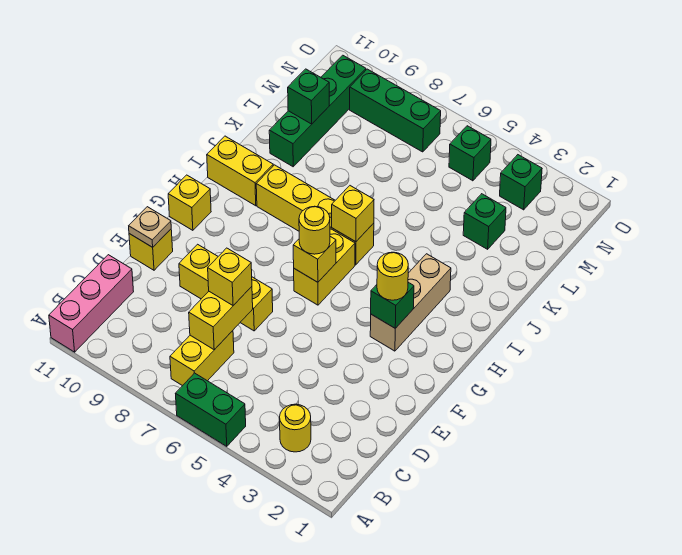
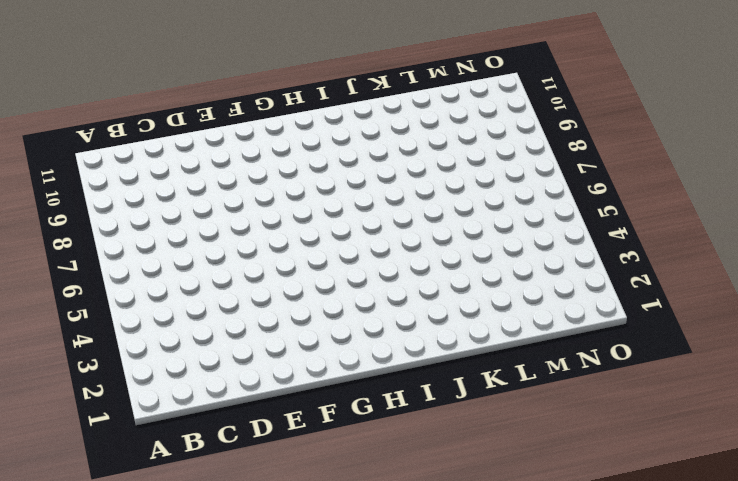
none -> green 1x2 brick [175,373,246,446]
none -> pink 1x3 brick [49,255,134,352]
none -> yellow 1x1 round brick [280,404,311,452]

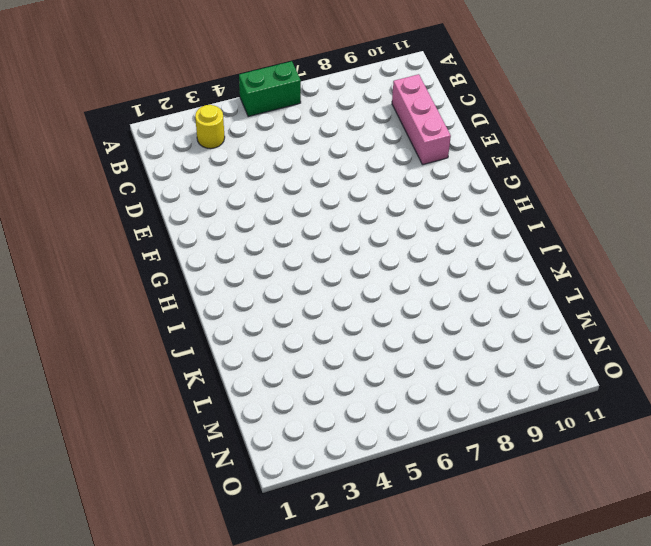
pink 1x3 brick [392,74,451,165] -> pink 1x3 brick moved to [49,255,134,352]
none -> yellow 1x2 brick [170,331,234,386]
none -> yellow 1x3 brick [179,244,273,331]
none -> yellow 1x1 brick [129,229,173,270]

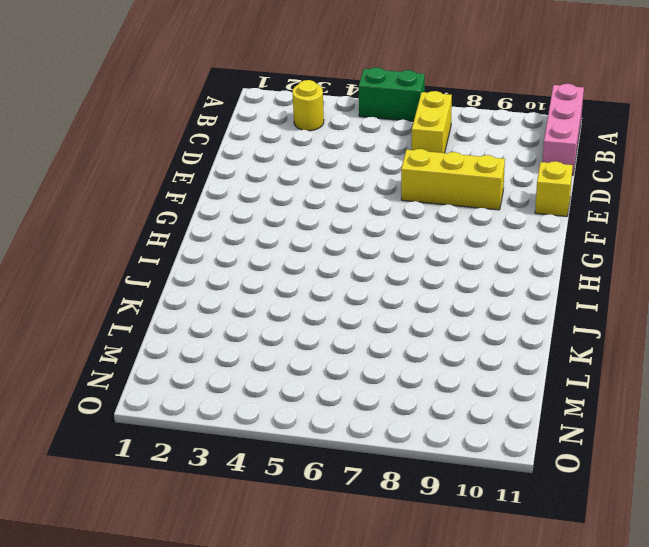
none -> tan 1x3 brick [370,254,451,351]
none -> yellow 1x2 brick [294,229,355,305]
none -> yellow 1x1 brick [168,175,211,230]

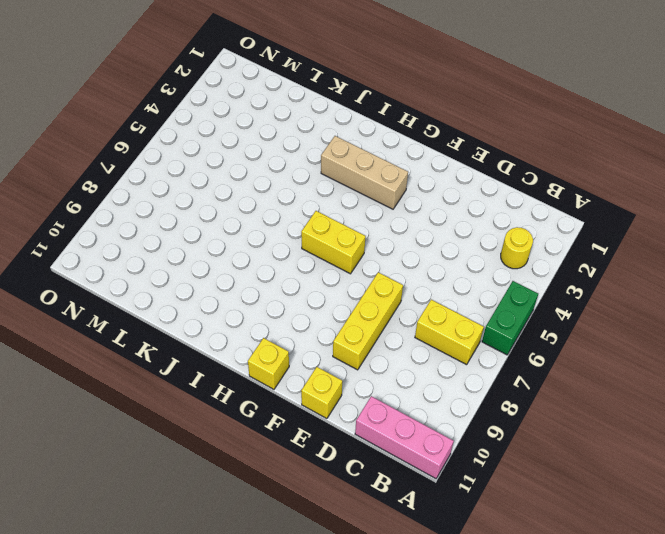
none -> yellow 1x4 brick [256,165,374,265]
none -> yellow 1x2 brick [207,136,273,206]
none -> green 1x4 brick [269,55,366,167]

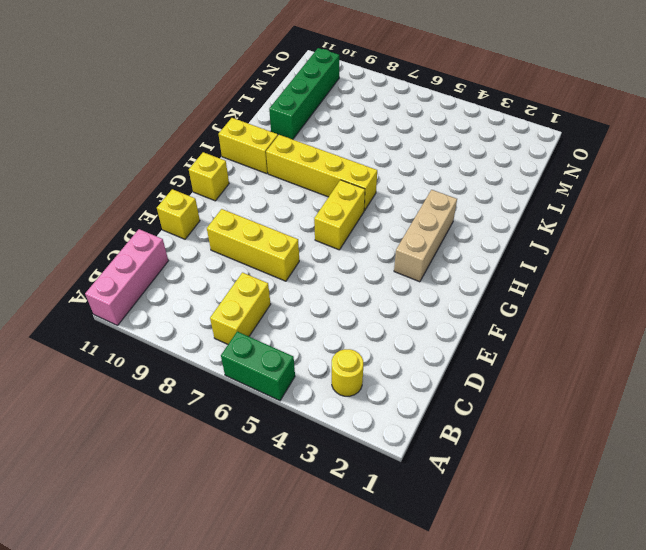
none -> green 1x1 brick [463,194,506,249]
none -> green 1x1 brick [500,155,542,210]
none -> green 1x1 brick [449,126,491,181]

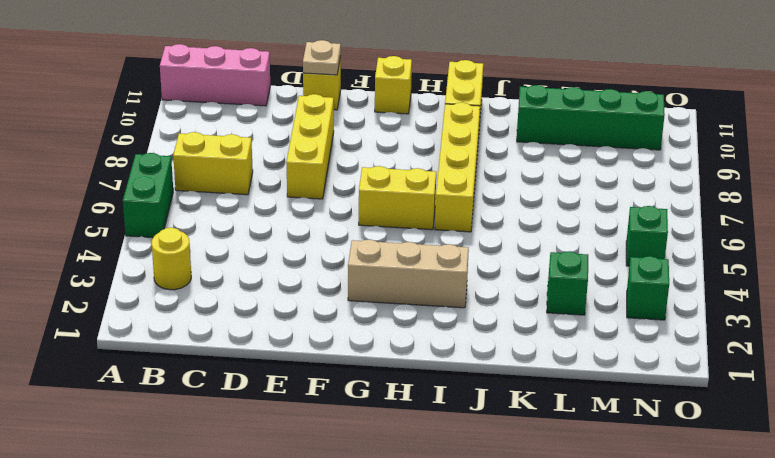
none -> green 1x3 brick [350,69,441,152]
none -> yellow 1x2 brick [189,287,253,350]
none -> green 1x1 brick [371,282,414,328]

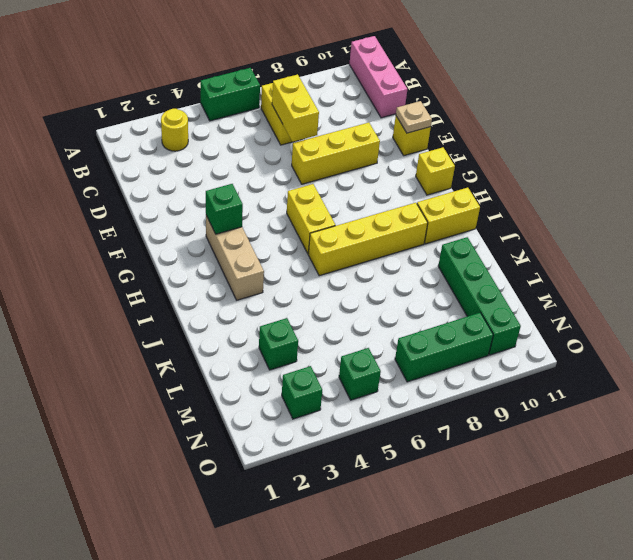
none -> yellow 1x1 brick [293,237,336,282]
none -> yellow 1x1 brick [332,186,374,242]
none -> green 1x1 brick [288,69,329,124]

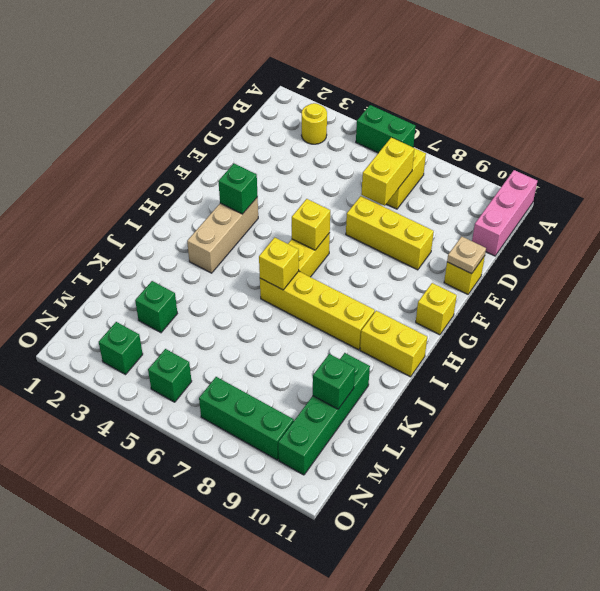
none -> yellow 1x1 brick [208,248,252,305]
none -> yellow 1x1 round brick [377,252,408,300]
none -> yellow 1x1 round brick [299,206,330,254]

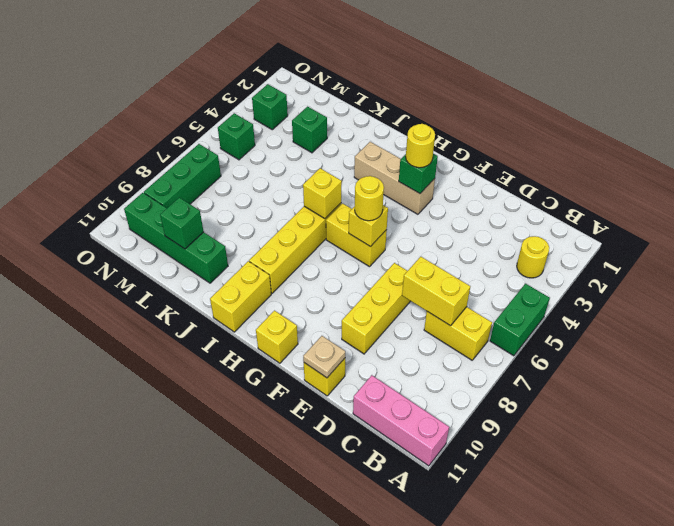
none -> yellow 1x1 brick [208,248,252,305]

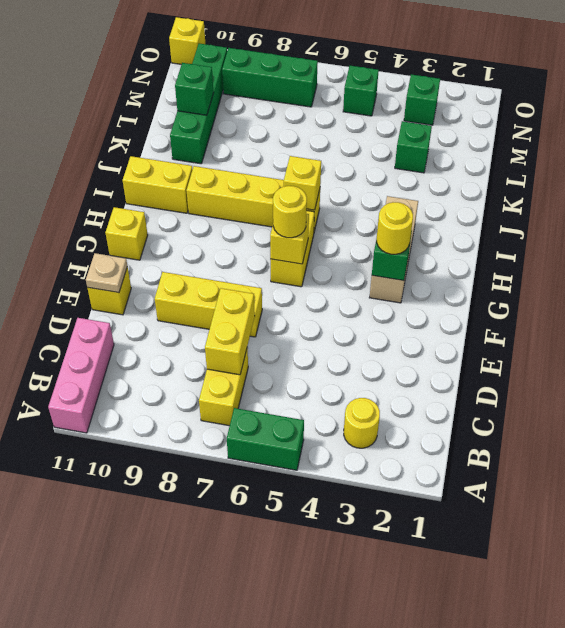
yellow 1x1 brick [169,17,205,64] -> yellow 1x1 brick moved to [208,248,252,305]

